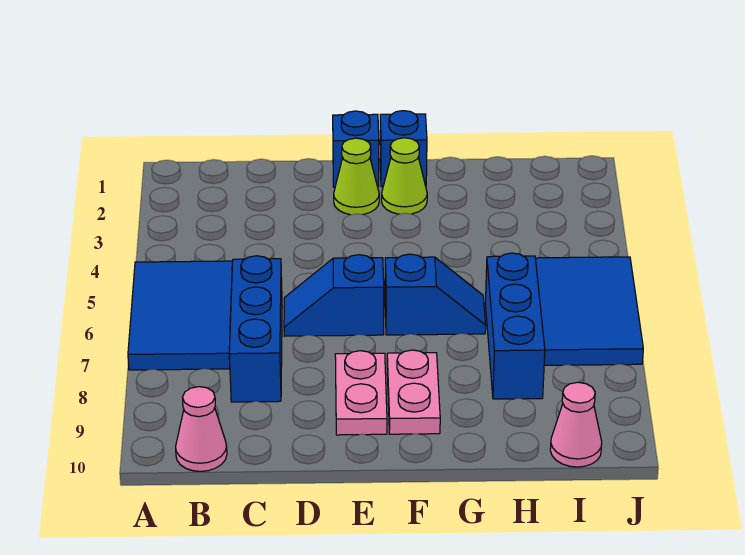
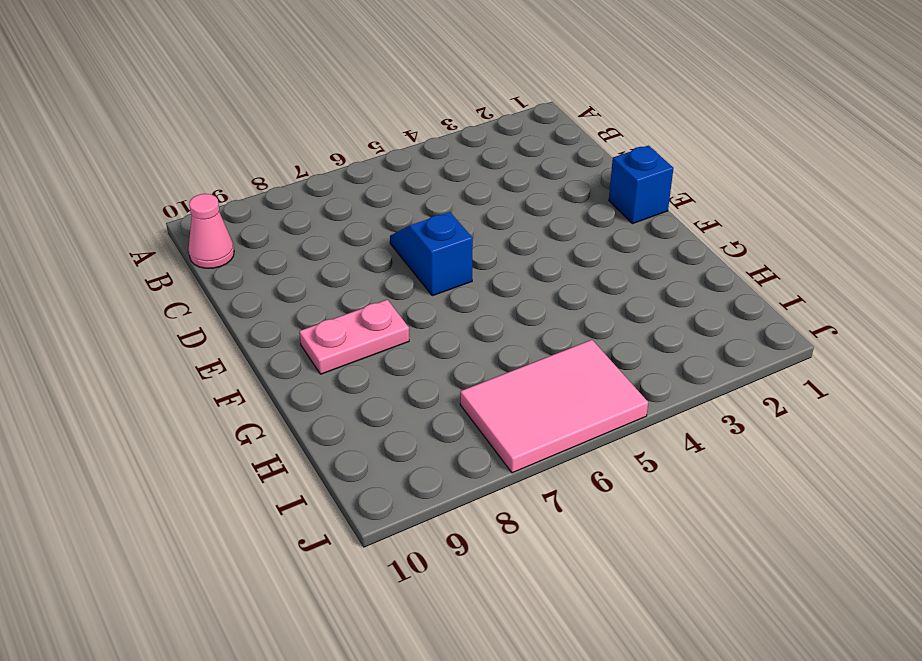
pink 2x3 tile [460,340,648,473] -> blue 2x3 tile [535,257,643,365]
none -> blue 2x3 tile [128,261,232,370]
none -> blue 1x3 brick [229,256,282,402]
none -> lime 1x1 cone [334,138,379,215]

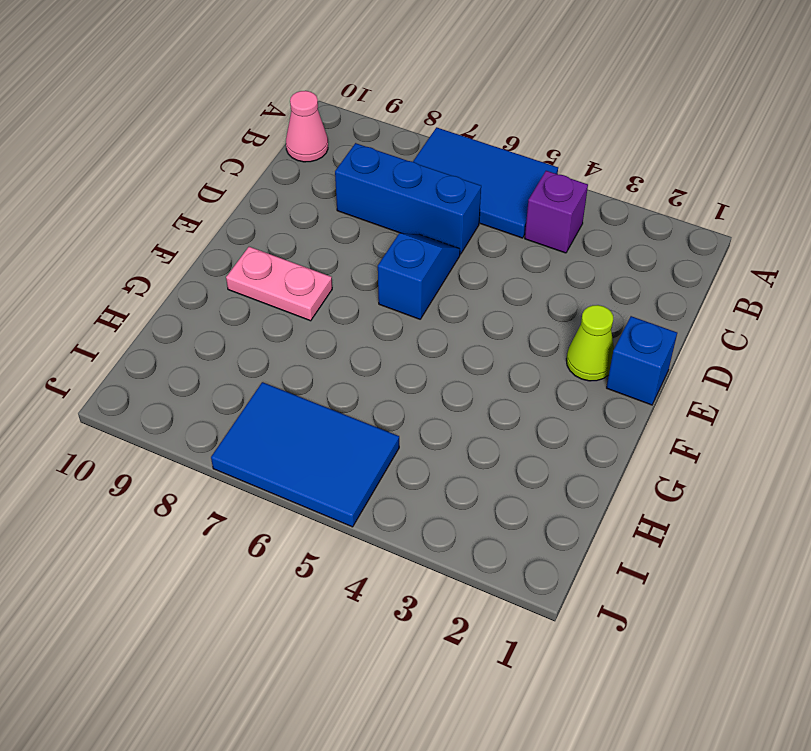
purple 1x1 brick [525,171,588,253] -> none
none -> pink 1x2 plate [335,351,387,435]
none -> blue 1x1 brick [380,111,427,187]
none -> lime 1x1 cone [382,138,427,214]

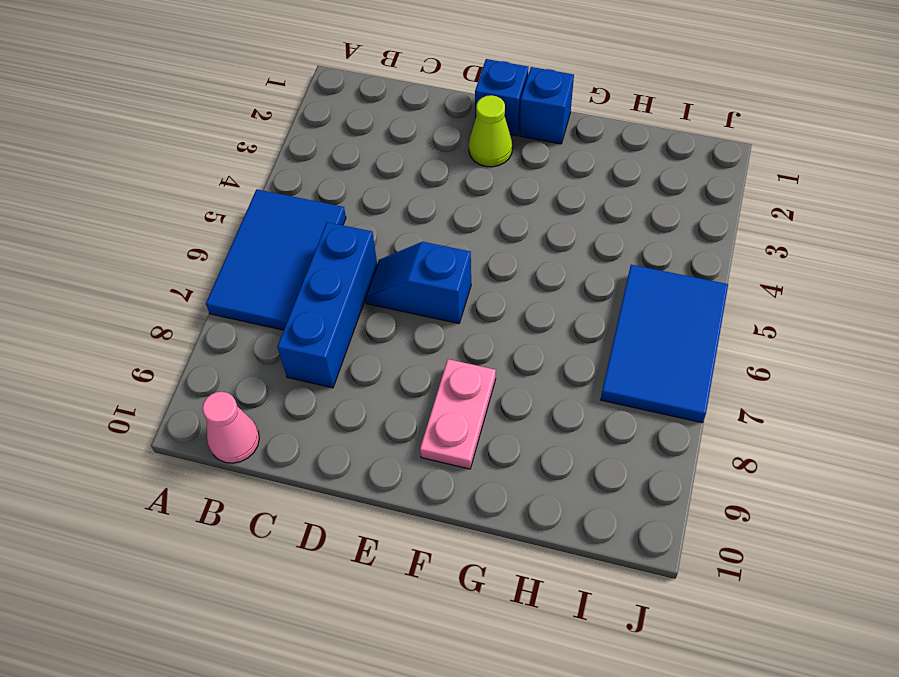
none -> pink 1x2 plate [335,351,387,435]
none -> lime 1x1 cone [382,138,427,214]
none -> blue 1x2 slope [385,254,486,335]

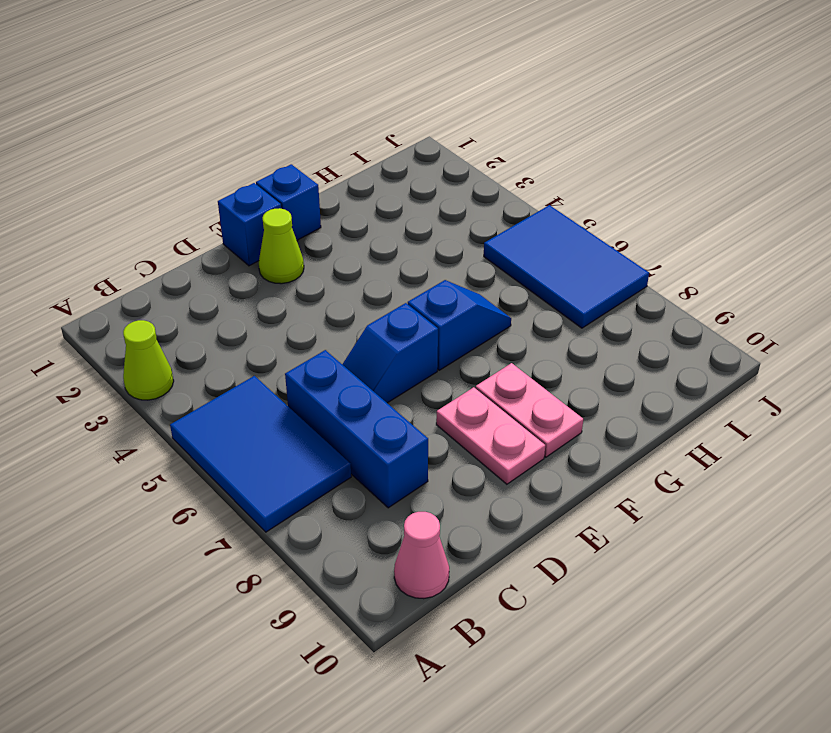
lime 1x1 cone [123,320,174,400] -> lime 1x1 cone moved to [382,138,427,214]
none -> blue 1x3 brick [485,253,545,399]
none -> pink 1x1 cone [550,382,602,467]

